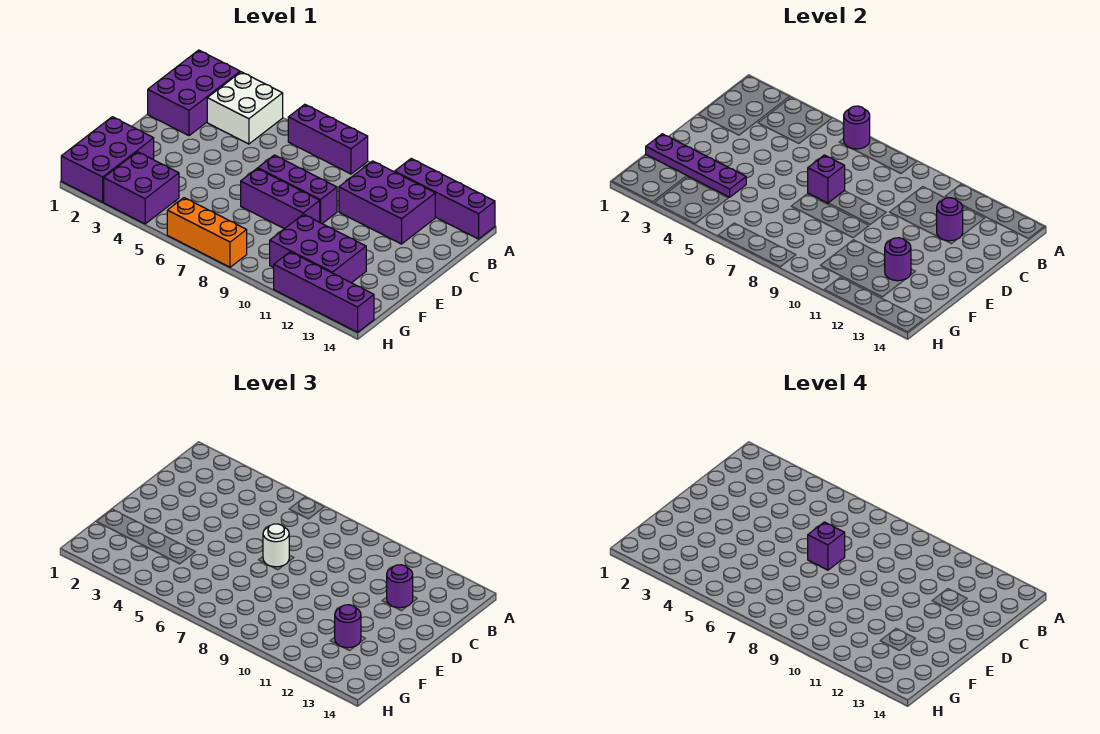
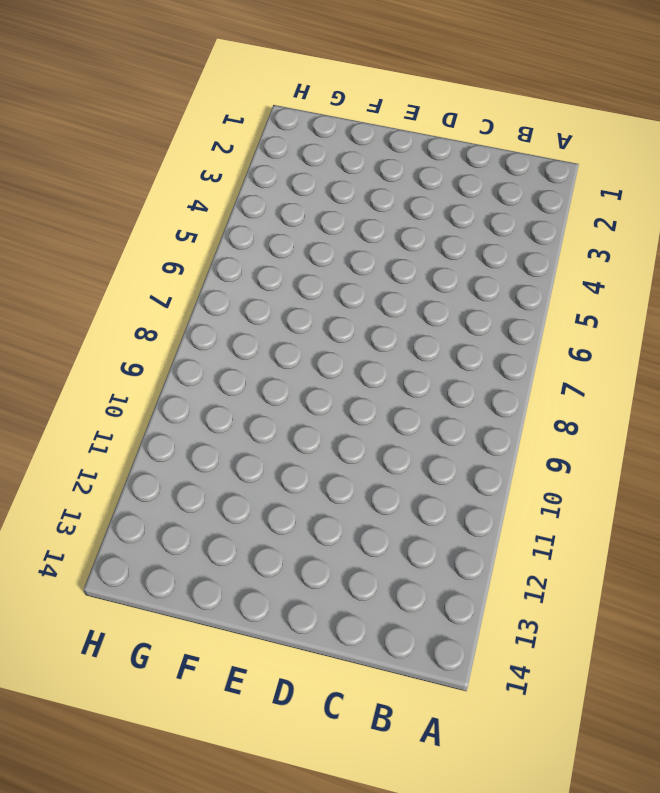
none -> purple 2x3 brick [148,50,240,136]
none -> white 2x2 brick [207,72,283,144]
none -> purple 1x3 brick [288,104,368,174]

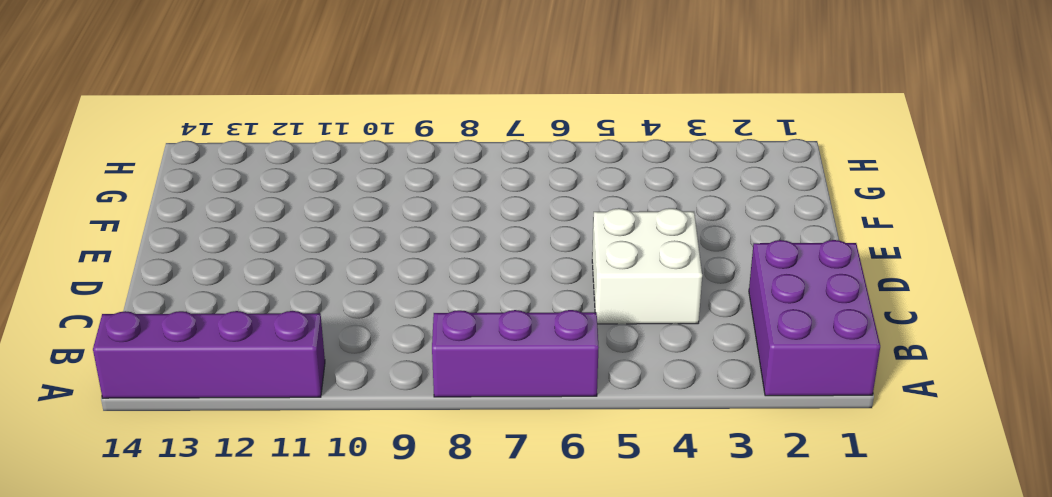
white 2x2 brick [592,208,702,324] -> white 2x2 brick moved to [207,72,283,144]
none -> purple 2x3 brick [339,161,435,244]
none -> purple 1x3 brick [258,155,337,224]
none -> purple 1x3 brick [241,168,320,229]

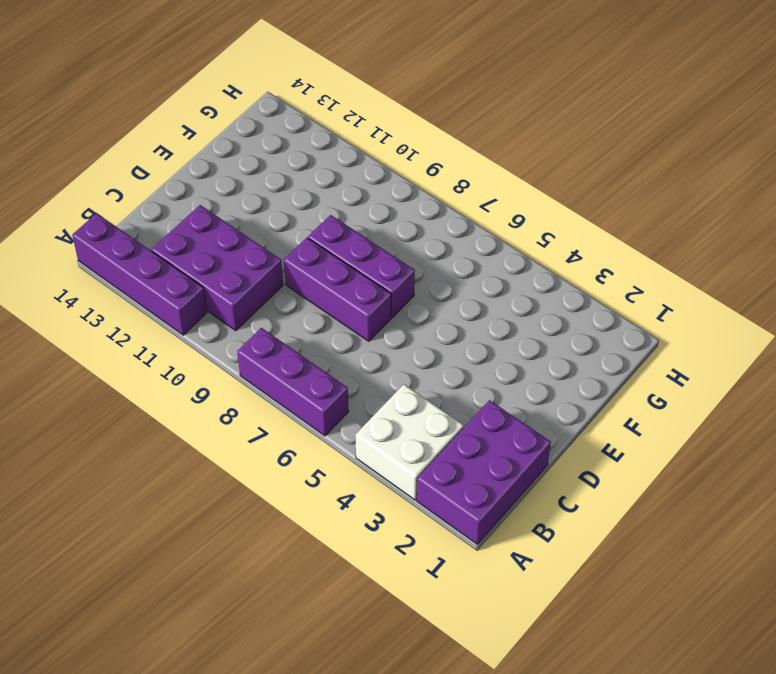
none -> purple 2x3 brick [61,117,154,202]
none -> purple 2x3 brick [270,214,366,283]
none -> purple 2x2 brick [104,152,179,224]

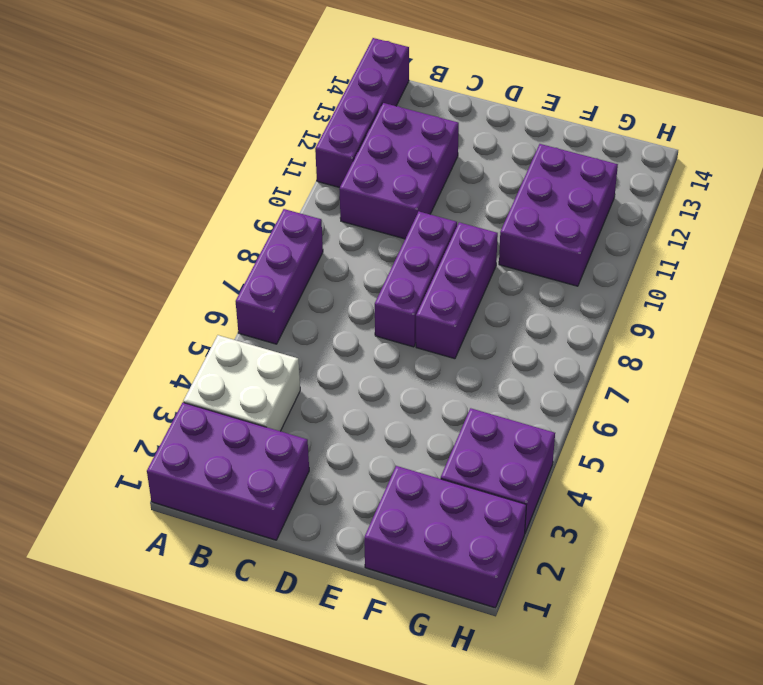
none -> orange 1x3 brick [167,198,247,267]
none -> purple 1x4 brick [274,252,374,332]
none -> purple 1x1 round brick [844,106,870,149]

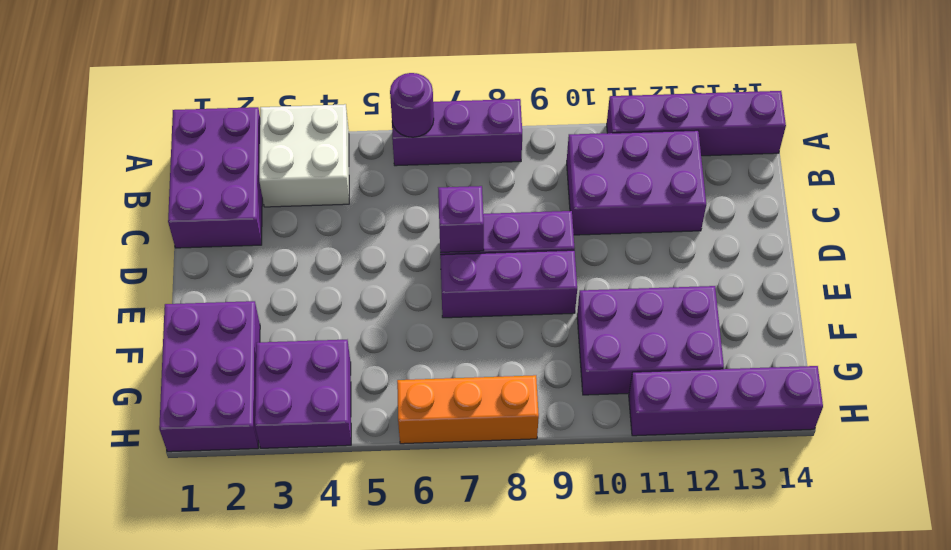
none -> purple 1x1 round brick [936,198,963,241]
none -> purple 1x4 plate [646,134,746,197]
none -> purple 1x1 round brick [885,238,911,281]

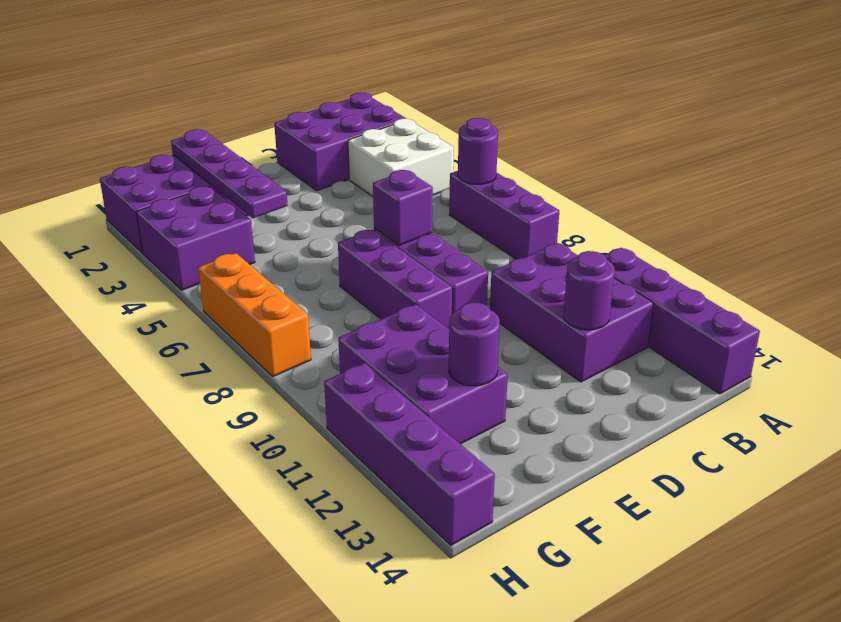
none -> purple 1x1 round brick [386,565,413,608]
none -> white 1x1 round brick [263,524,289,567]
none -> purple 1x1 round brick [335,605,361,648]

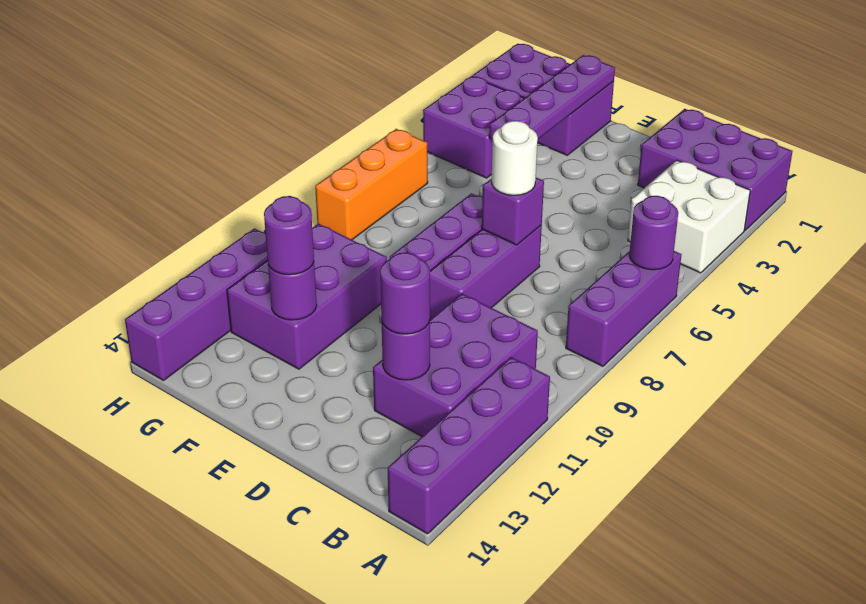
none -> purple 1x1 brick [808,522,845,570]

